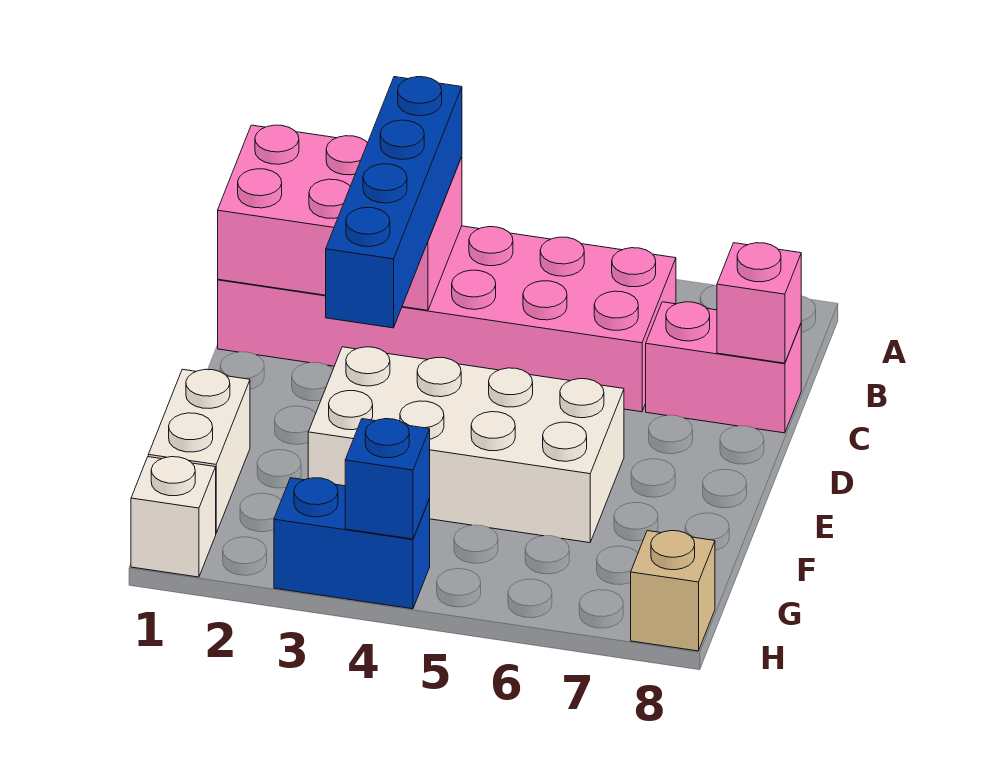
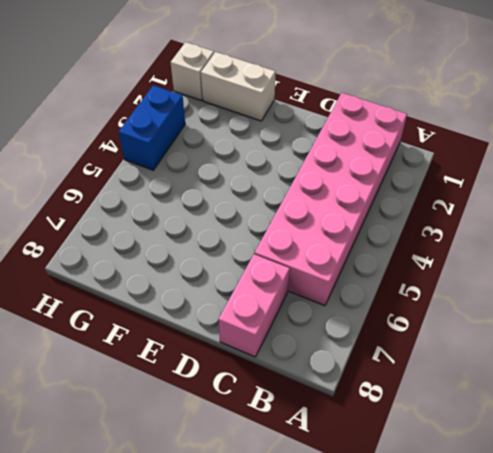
none -> white 2x4 brick [308,347,624,543]
none -> tan 1x1 brick [631,531,715,651]

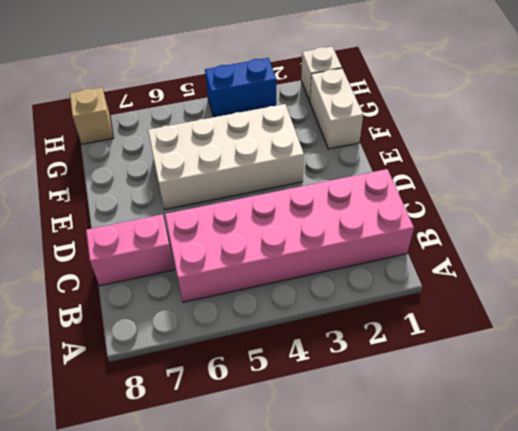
none -> pink 2x3 brick [218,125,462,310]
none -> pink 1x1 brick [717,243,801,363]

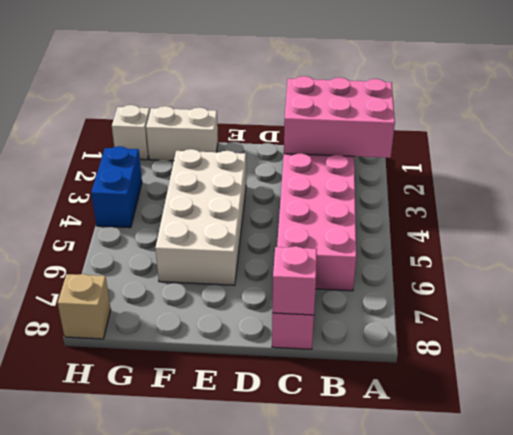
pink 2x3 brick [284,76,395,158] -> pink 2x3 brick turned to [218,125,462,310]
none -> blue 1x1 brick [345,419,430,539]
none -> blue 1x4 brick [326,77,462,328]

